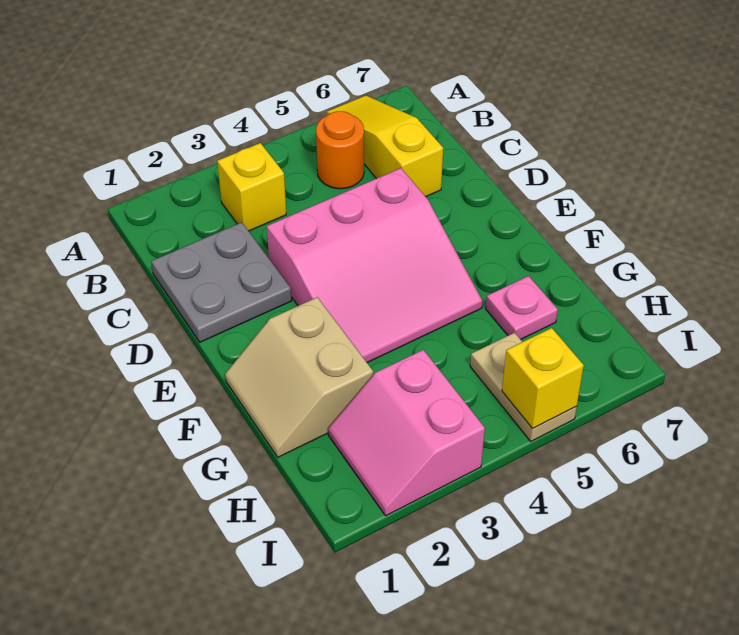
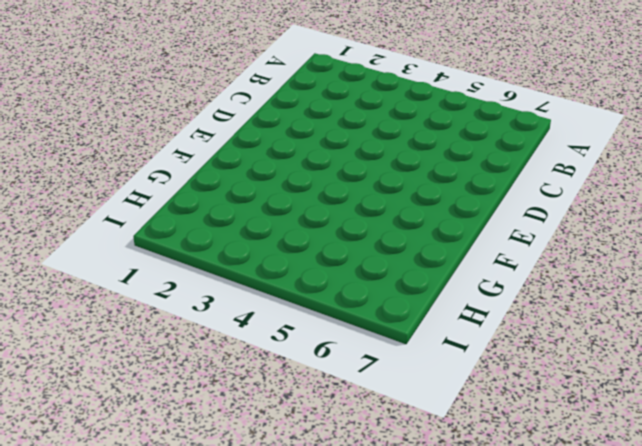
none -> yellow 1x3 slope [327,96,443,197]
none -> yellow 1x1 brick [217,143,286,231]

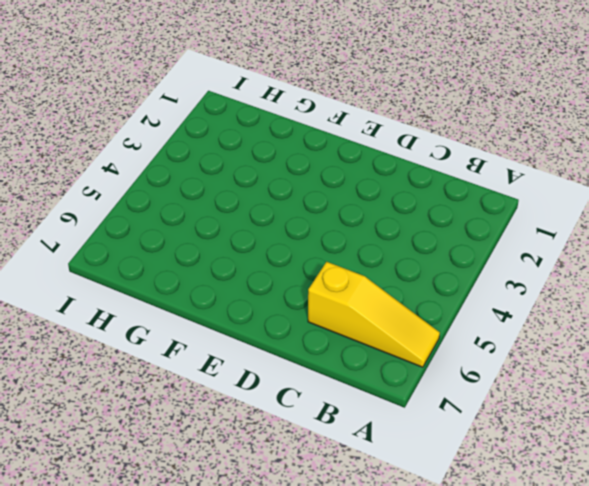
none -> yellow 1x1 brick [217,143,286,231]
none -> orange 1x1 round brick [316,111,364,189]

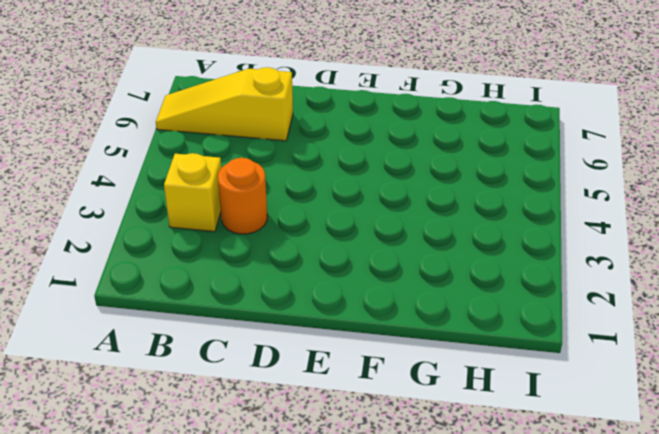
orange 1x1 round brick [218,158,267,234] -> orange 1x1 round brick moved to [316,111,364,189]
none -> grey 2x2 plate [151,222,292,342]
none -> pink 3x3 slope [267,168,483,362]

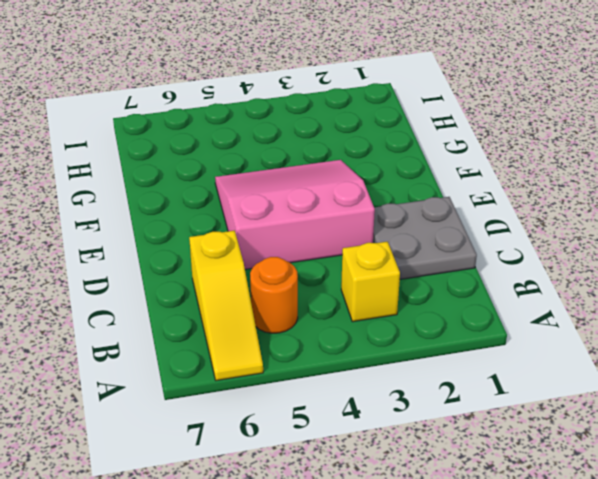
none -> tan 2x2 slope [225,297,373,457]
none -> pink 1x1 plate [486,276,558,339]

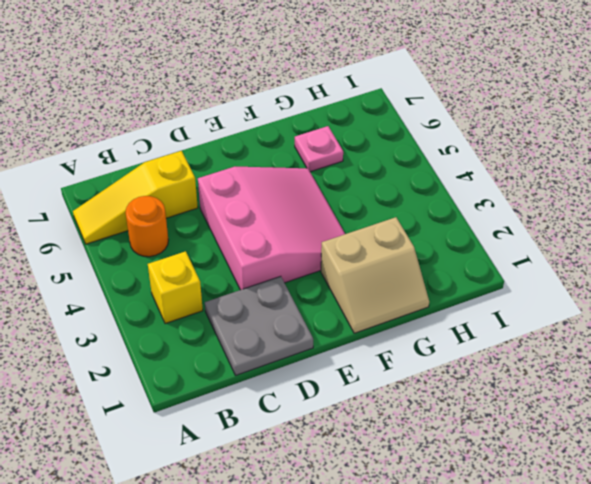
none -> pink 2x2 slope [328,350,485,516]
none -> tan 1x2 plate [470,333,577,441]

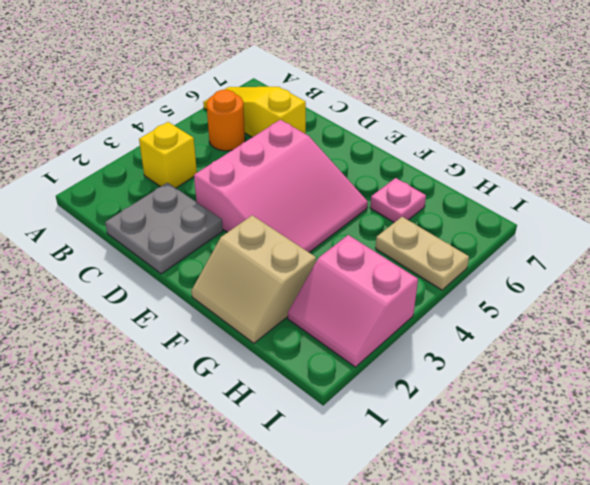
none -> yellow 1x1 brick [502,328,584,429]

